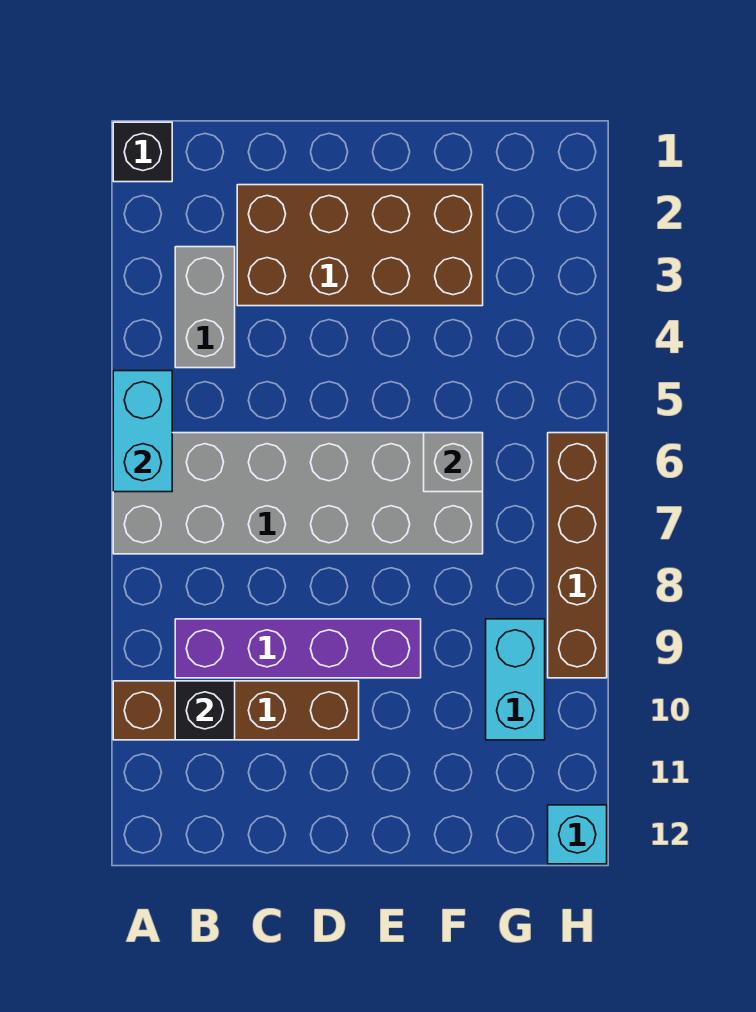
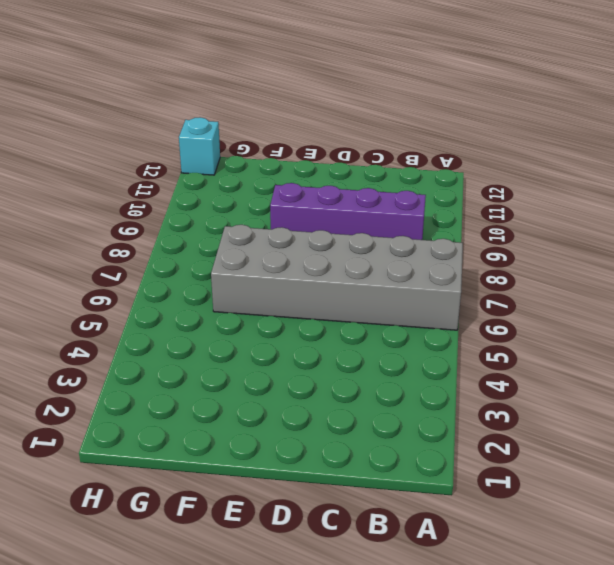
none -> black 1x1 brick [113,122,172,182]
none -> brown 1x4 brick [113,681,359,740]
none -> grey 1x2 brick [175,247,235,368]

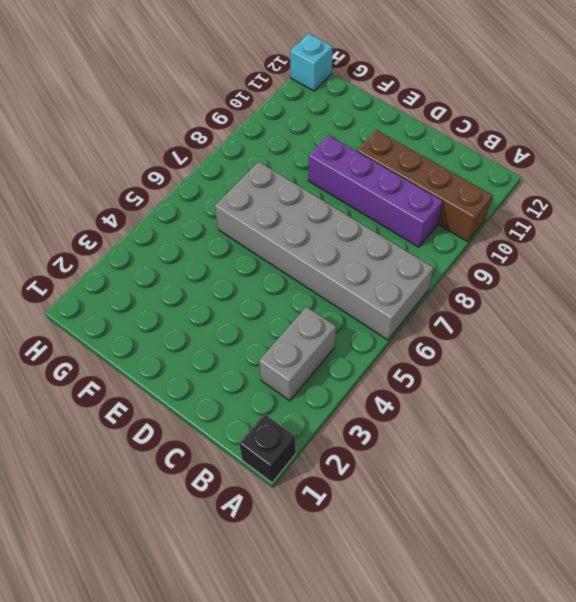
none -> brown 2x4 brick [237,185,483,306]
none -> cyan 1x2 brick [486,619,545,740]
none -> brown 1x4 brick [548,433,607,678]

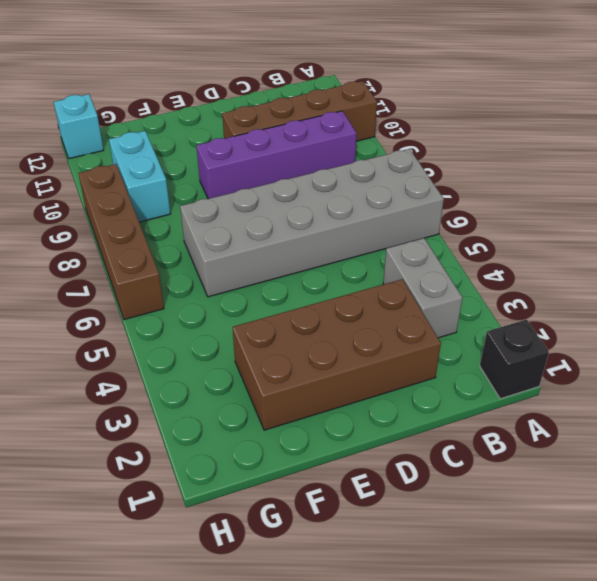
none -> cyan 1x2 brick [113,371,172,492]
none -> black 1x1 brick [175,681,235,740]
none -> grey 1x1 brick [424,433,483,492]

